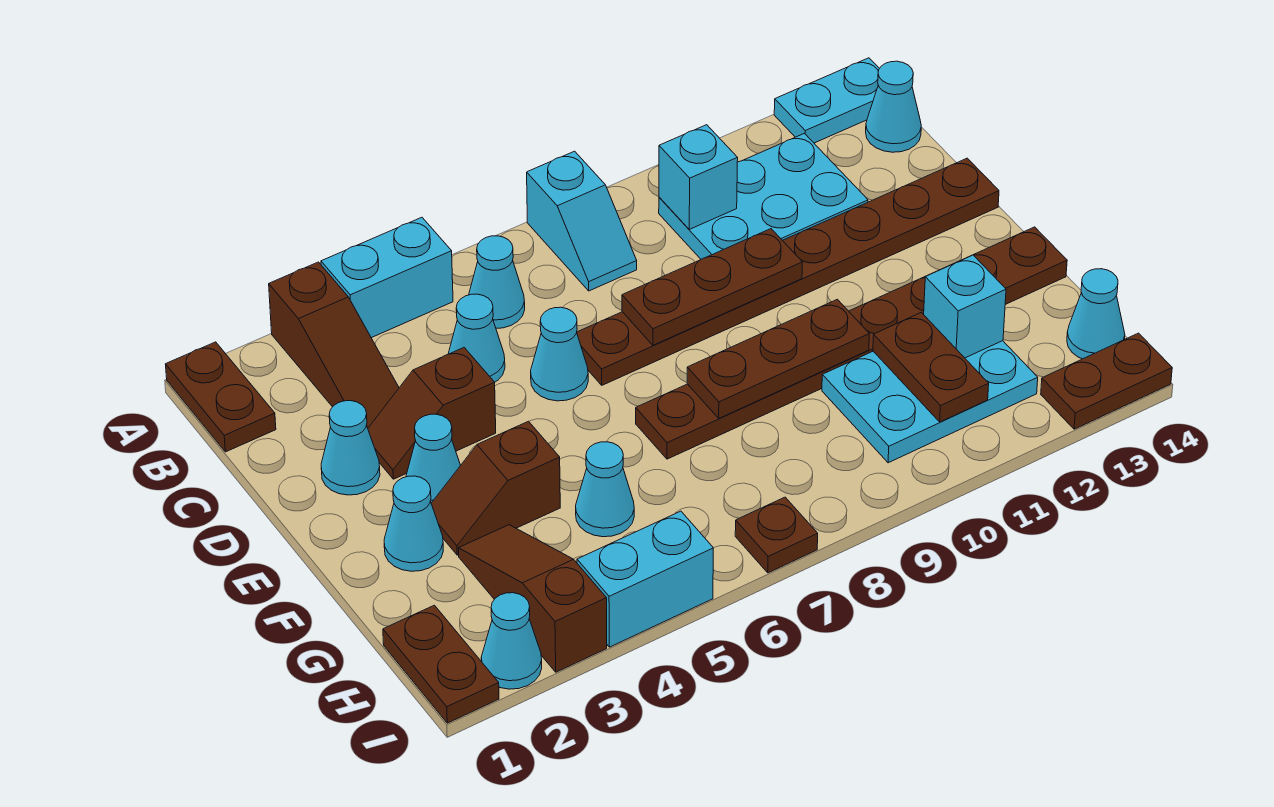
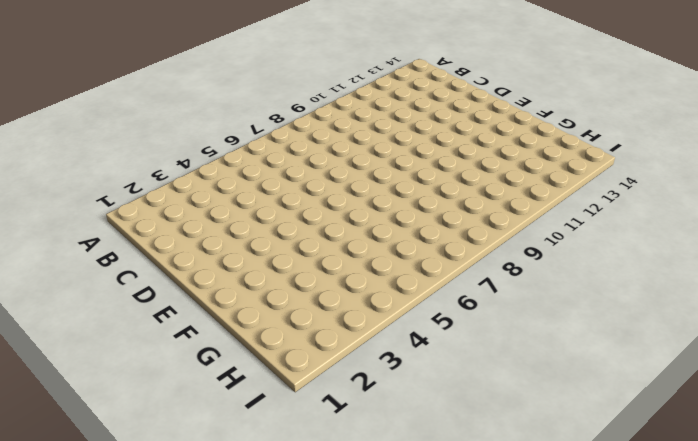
none -> brown 1x2 plate [166,342,276,452]
none -> brown 1x3 slope [269,262,399,428]
none -> cyan 1x2 brick [321,217,453,338]
none -> cyan 1x2 slope [527,151,637,291]

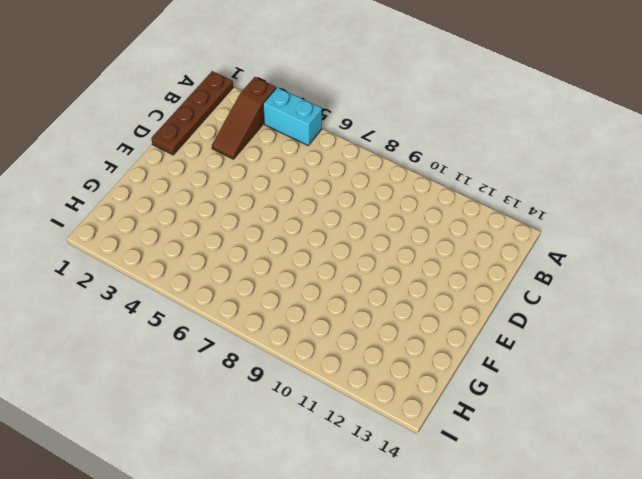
brown 1x4 plate [151,71,233,155] -> brown 1x2 plate [166,342,276,452]
none -> cyan 1x2 slope [527,151,637,291]
none -> cyan 1x2 plate [774,58,880,143]
none -> cyan 1x1 cone [469,236,525,328]
none -> cyan 2x3 plate [659,133,868,259]

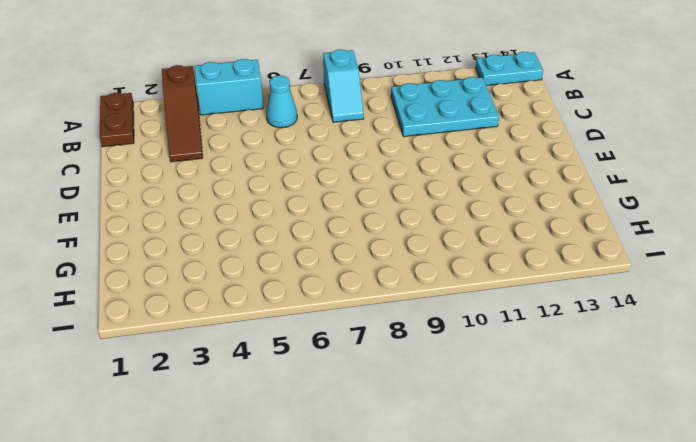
none -> cyan 1x1 cone [866,61,921,152]
none -> cyan 1x1 cone [448,294,505,382]
none -> cyan 1x1 cone [321,401,380,495]
none -> brown 1x2 slope [368,348,496,479]

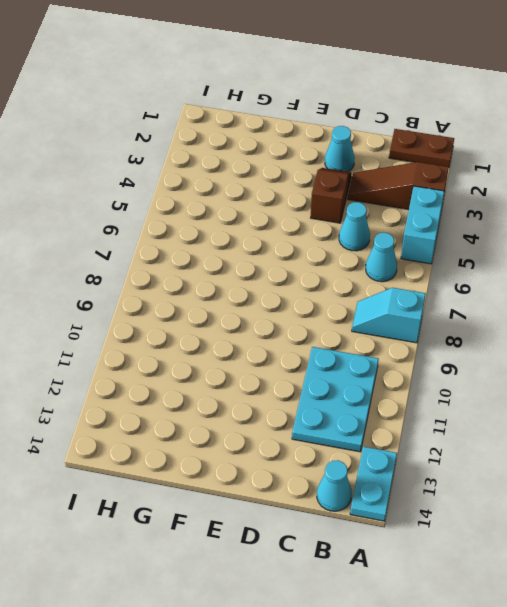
none -> cyan 1x1 cone [531,307,588,401]
none -> brown 1x8 plate [577,158,999,385]
none -> cyan 1x1 cone [406,414,461,503]
none -> cyan 1x1 cone [384,476,443,571]

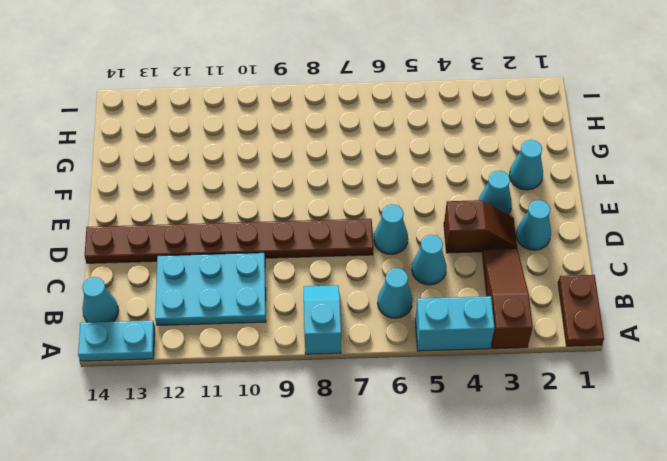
none -> brown 1x2 slope [431,421,560,555]
none -> brown 1x8 plate [636,227,1067,459]
none -> brown 1x3 slope [459,525,607,672]
none -> cyan 1x1 cone [576,442,634,537]

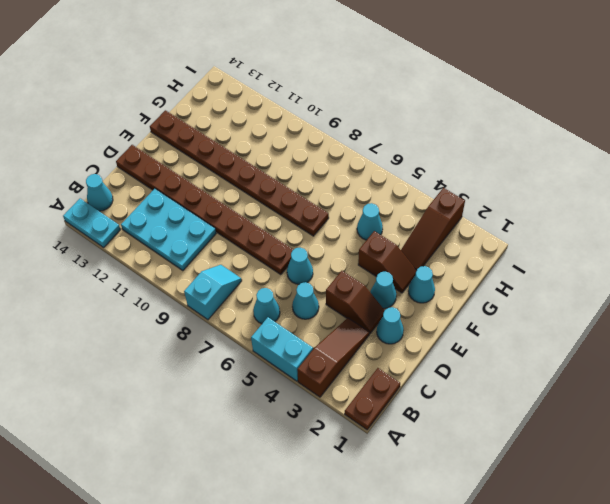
none -> cyan 2x3 plate [822,341,1038,463]
none -> brown 1x2 plate [383,605,499,723]
none -> cyan 1x1 cone [1067,269,1125,359]
none -> cyan 1x1 cone [481,593,542,689]

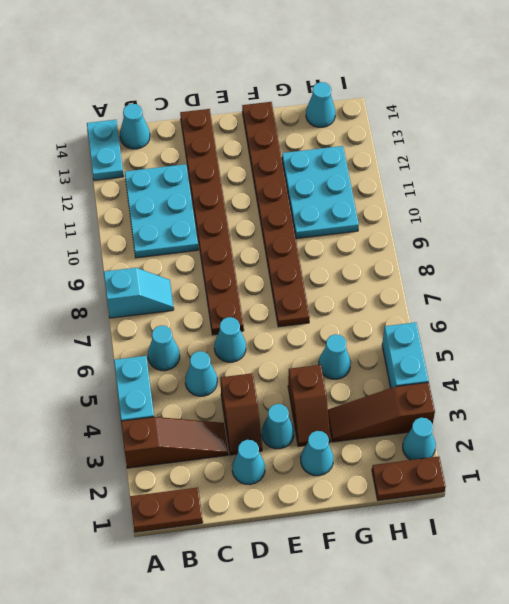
none -> brown 1x1 plate [735,497,818,573]
none -> brown 1x2 plate [1041,333,1172,429]
none -> cyan 1x1 brick [659,125,738,229]
none -> brown 1x3 plate [622,229,802,345]

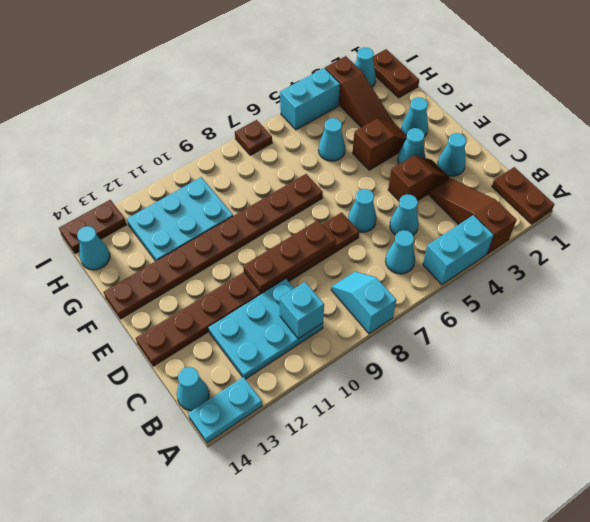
none -> brown 1x3 plate [687,299,869,418]
none -> brown 1x2 plate [873,312,989,422]
none -> cyan 1x1 brick [924,255,1006,358]

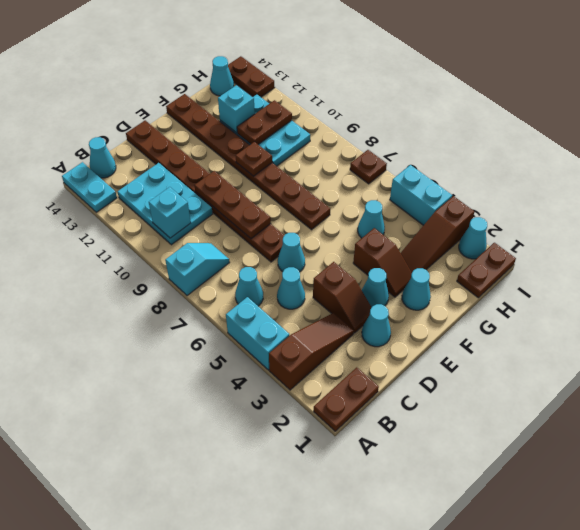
brown 1x1 plate [236,142,272,176] -> brown 1x3 plate [687,299,869,418]

